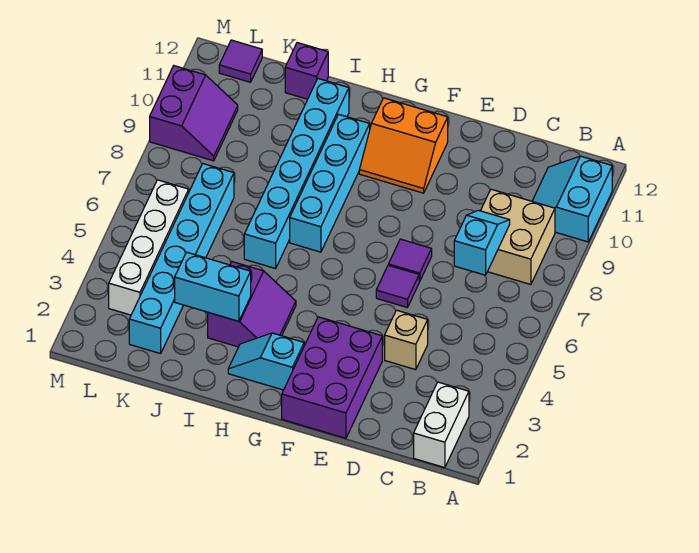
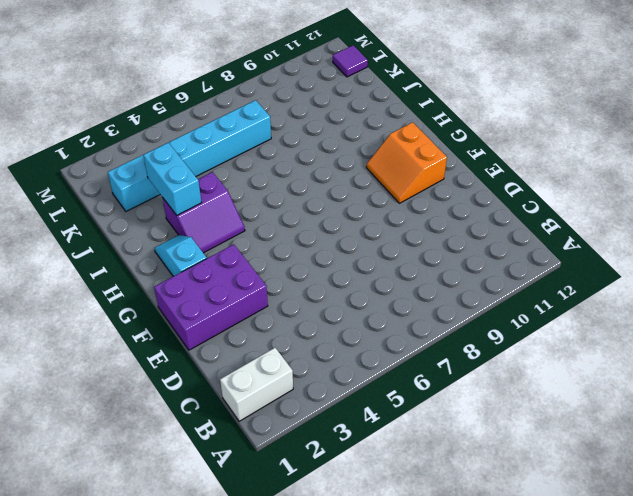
none -> cyan 2x2 slope [532,156,612,242]
none -> tan 2x2 brick [481,189,555,285]
none -> tan 1x1 brick [385,310,428,370]

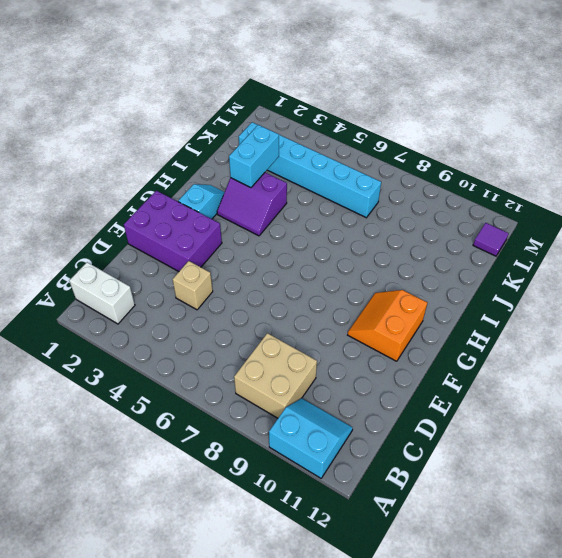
none -> purple 1x1 tile [376,265,419,307]
none -> purple 1x1 tile [388,239,432,281]
none -> cyan 1x4 brick [290,114,370,252]

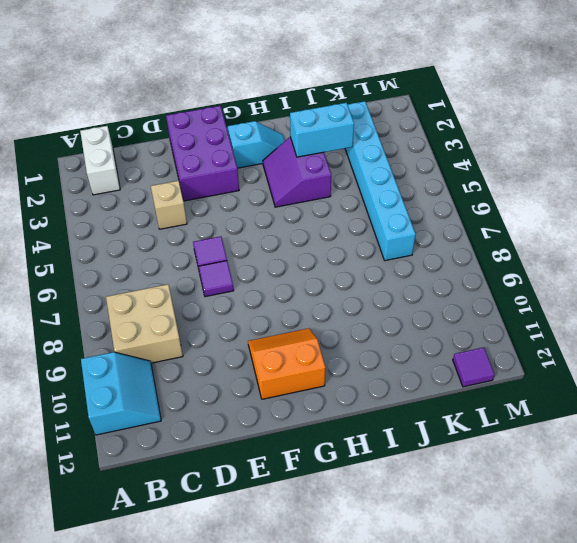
none -> cyan 1x4 brick [290,114,370,252]
none -> cyan 1x6 brick [244,79,349,268]
none -> purple 1x1 brick [285,43,328,99]

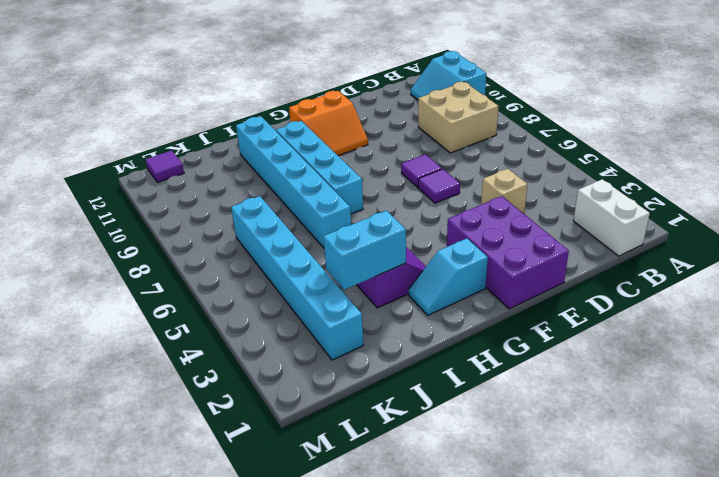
none -> purple 1x1 brick [285,43,328,99]
none -> white 1x4 brick [109,180,189,315]
none -> purple 2x2 slope [150,66,238,161]

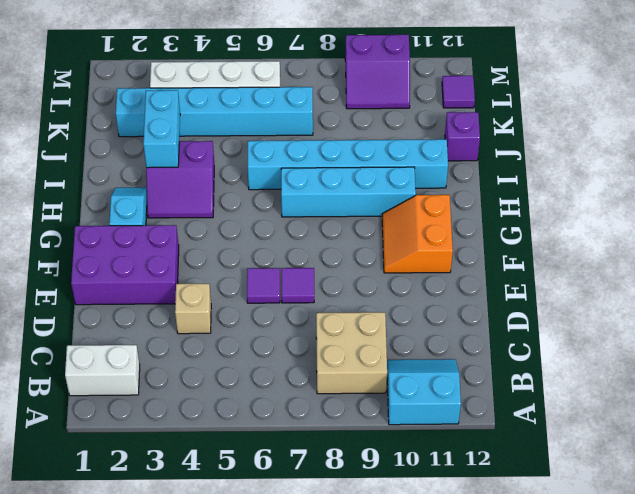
none -> cyan 1x2 slope [454,210,510,275]

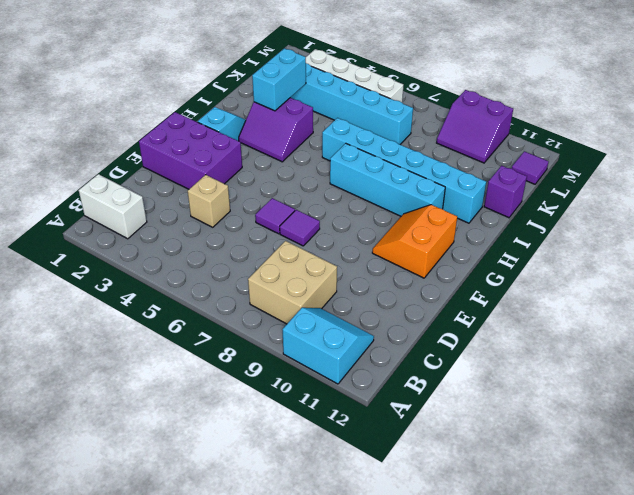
none -> cyan 1x2 slope [454,210,510,275]

